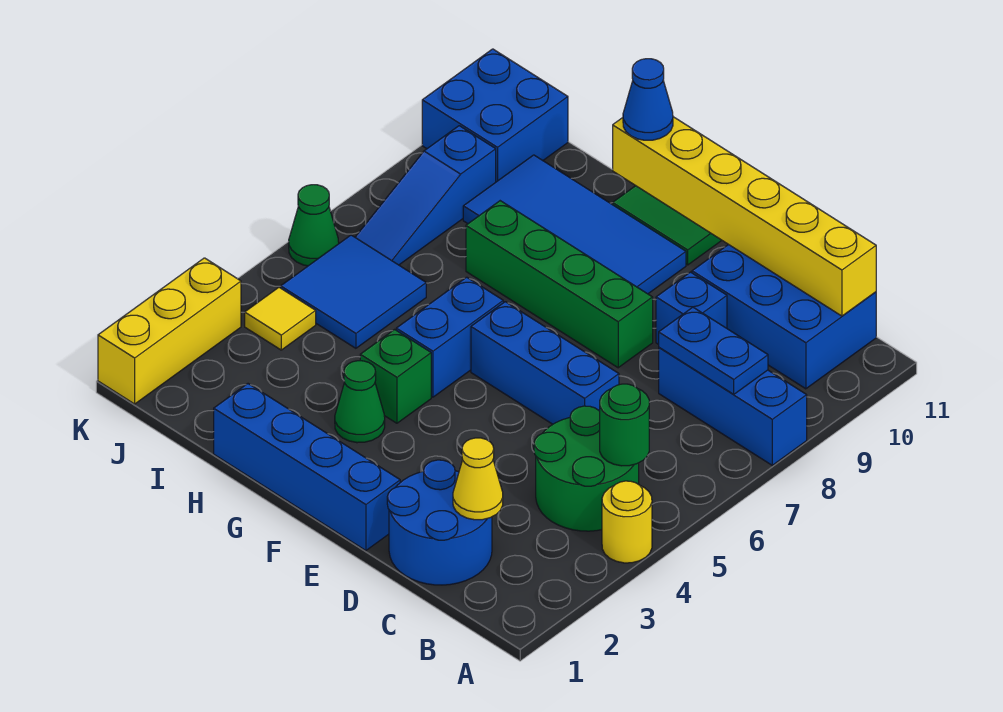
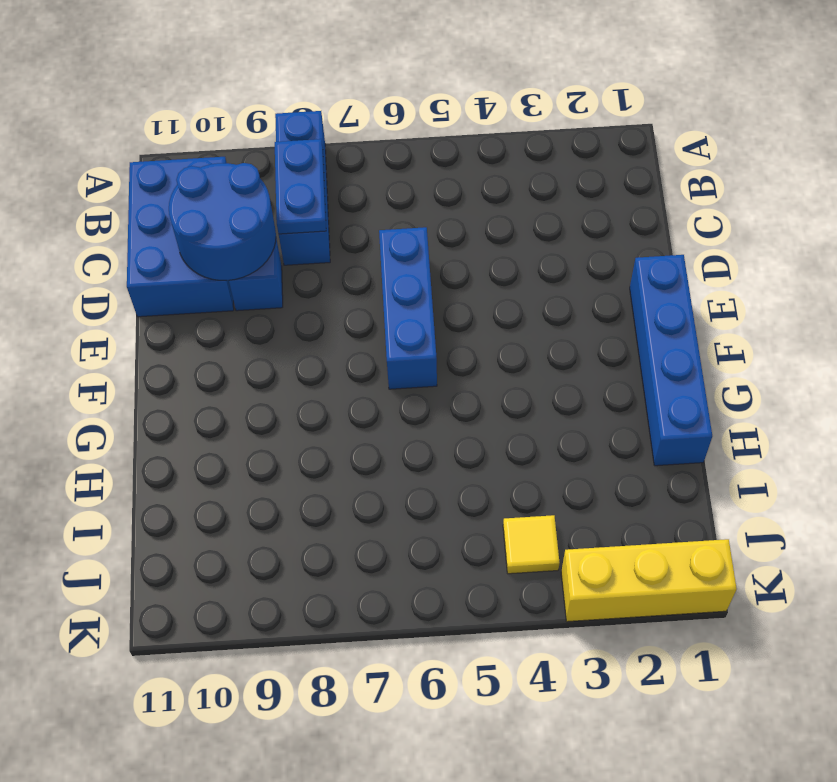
blue 2x2 round brick [169,163,276,280] -> blue 2x2 round brick moved to [387,460,492,585]
none -> yellow 1x1 round brick [602,481,652,563]
none -> green 2x2 round brick [534,406,639,531]
none -> green 1x4 brick [466,201,653,368]

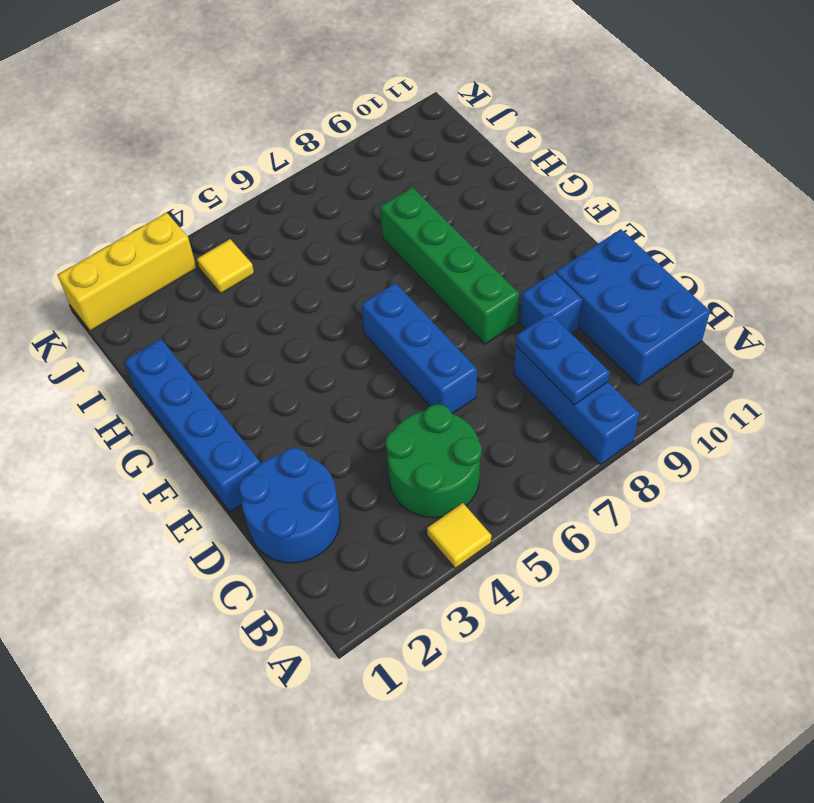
yellow 1x1 tile [427,503,491,568] -> yellow 1x1 round brick [602,481,652,563]
none -> blue 2x4 tile [463,155,686,294]
none -> green 1x2 tile [613,186,722,265]
none -> green 1x1 cone [335,361,385,443]

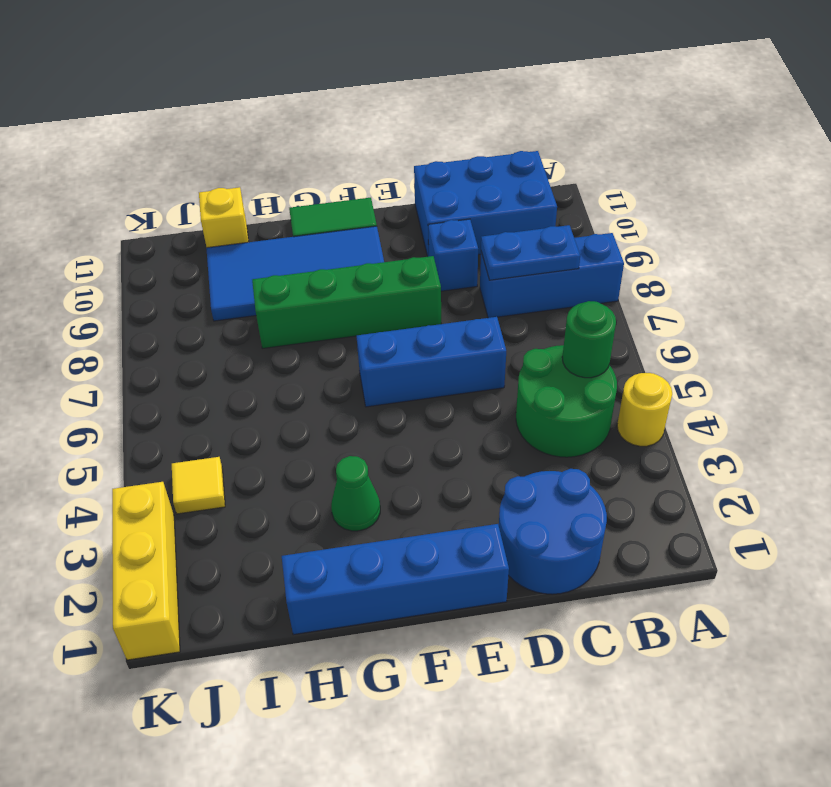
yellow 1x1 brick [199,187,249,248] -> none
none -> green 1x1 brick [360,330,431,423]
none -> blue 1x2 brick [396,277,503,397]
none -> blue 2x2 tile [281,235,426,348]

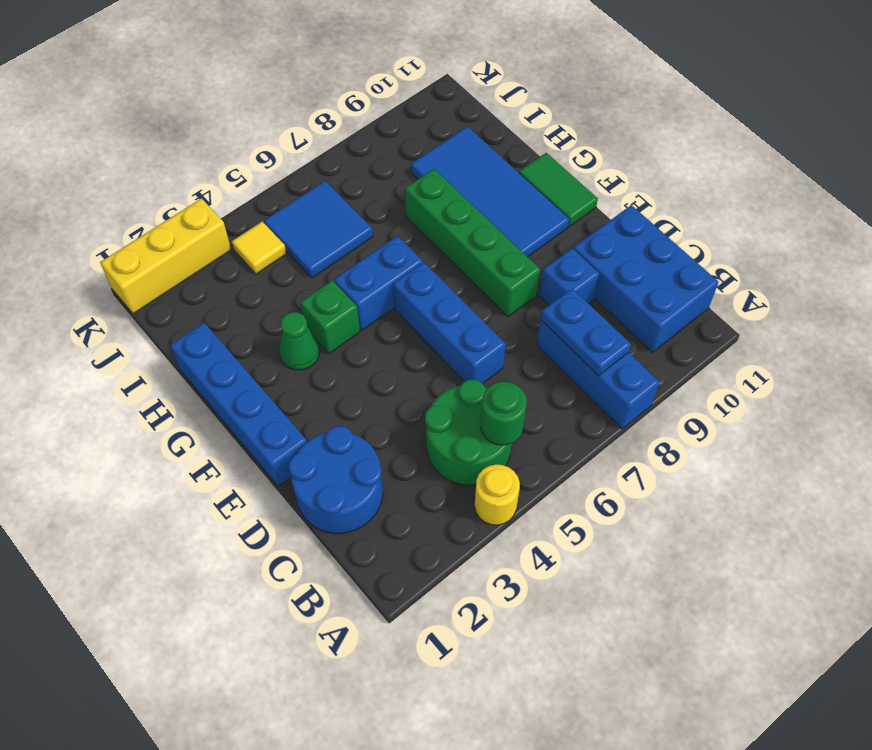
none -> blue 1x3 slope [355,126,496,265]
none -> blue 2x2 brick [422,49,568,182]
none -> green 1x1 cone [289,185,339,266]

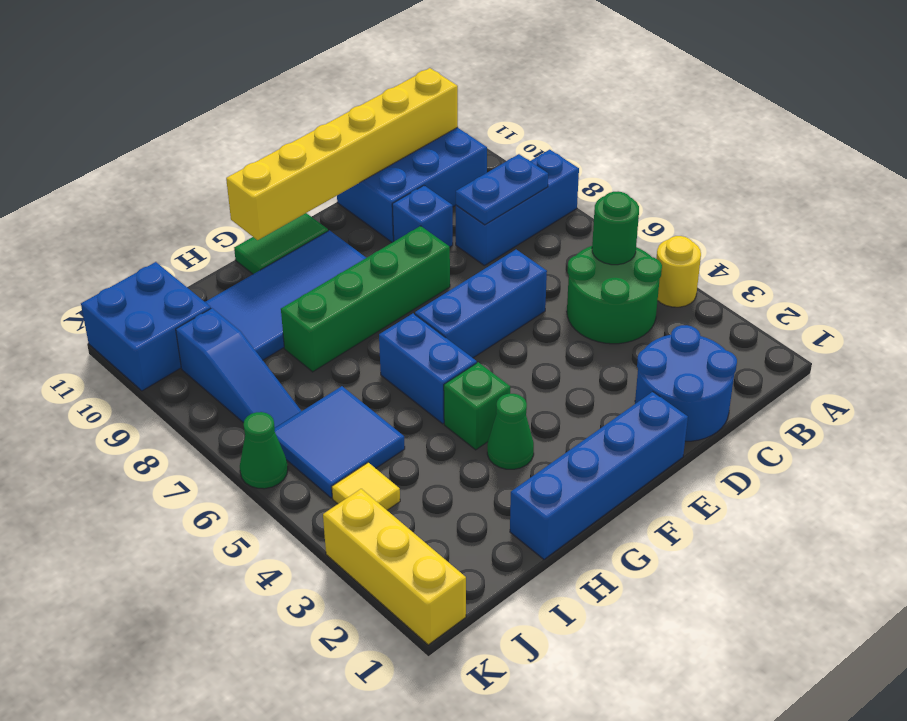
none -> yellow 1x1 cone [453,438,503,520]
none -> blue 1x1 cone [623,59,673,140]

